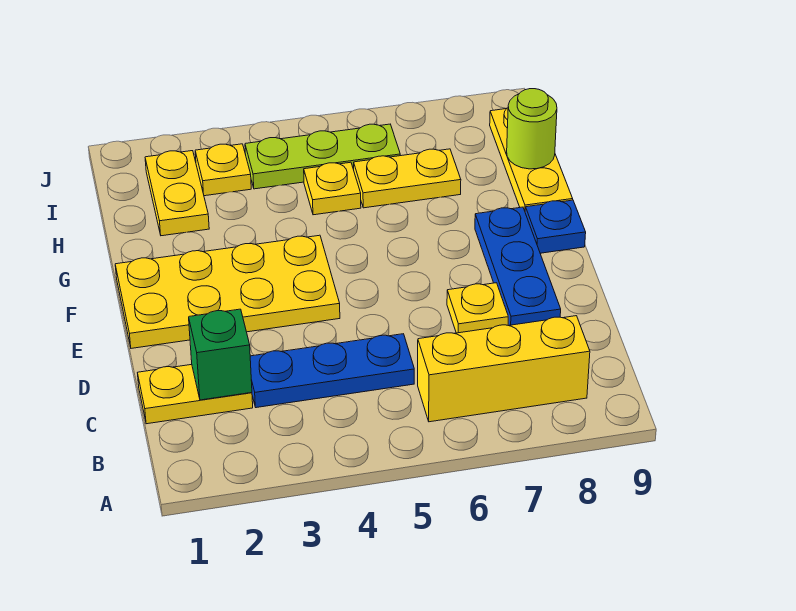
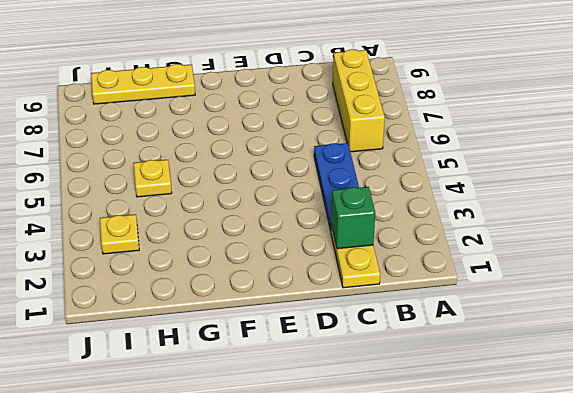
none -> yellow 1x1 plate [447,283,508,333]
none -> blue 1x3 plate [475,207,561,326]
none -> yellow 2x4 plate [115,235,340,348]

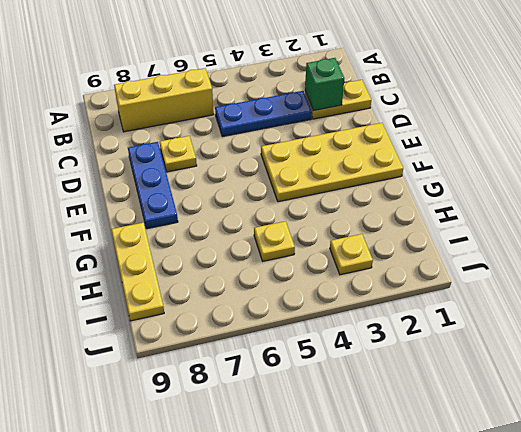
none -> blue 1x1 plate [525,200,586,253]
none -> yellow 1x2 plate [145,151,209,236]
none -> yellow 1x2 plate [354,149,461,208]

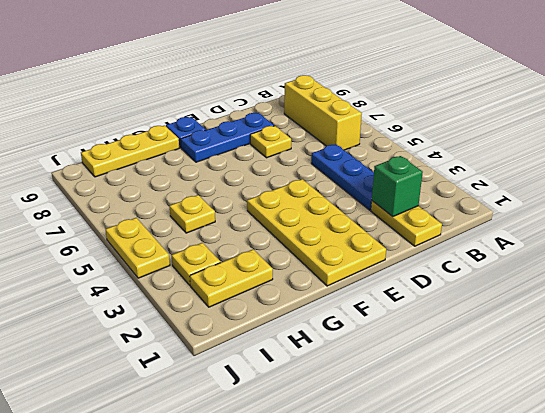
yellow 1x2 plate [105,218,170,278] -> yellow 1x2 plate moved to [354,149,461,208]
none -> lime 1x3 plate [245,124,400,189]
none -> lime 1x1 round brick [507,89,557,169]

